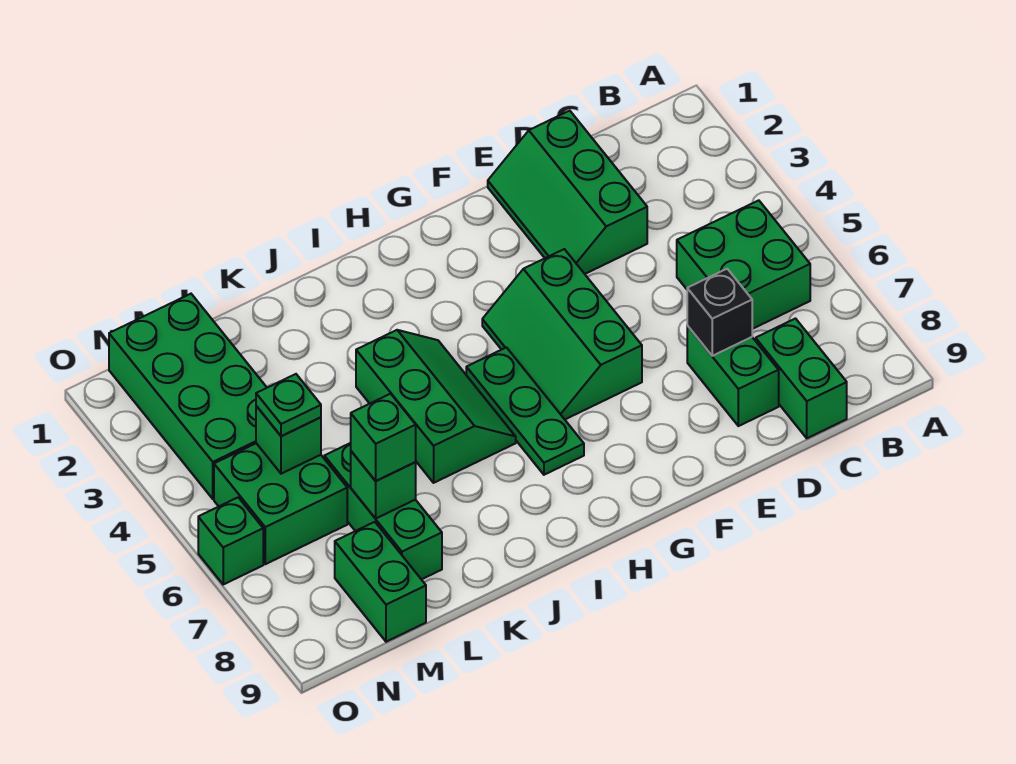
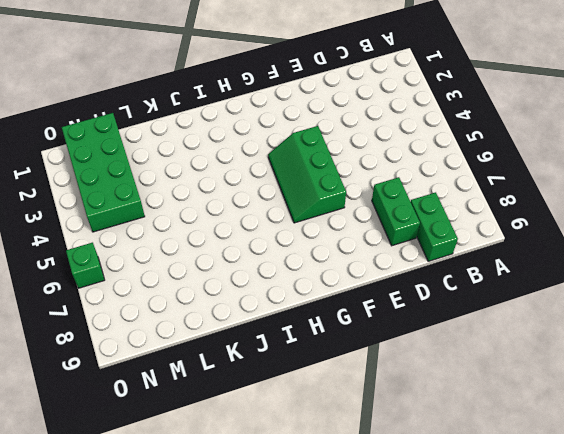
none -> green 2x2 brick [677,200,810,329]
none -> green 2x3 slope [488,111,647,274]
none -> green 1x3 plate [466,347,584,475]

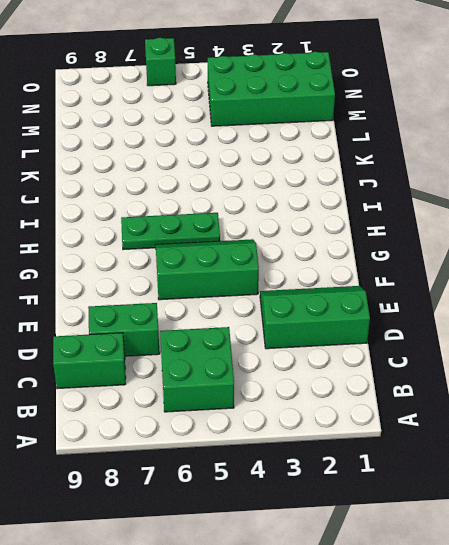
none -> green 2x3 slope [356,330,516,483]
none -> green 1x3 brick [324,443,442,580]
none -> green 2x2 brick [214,443,347,564]

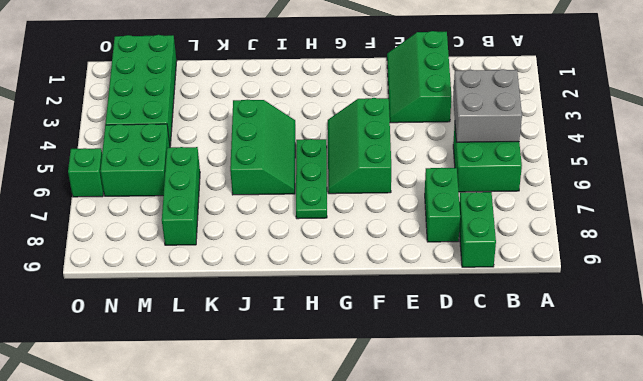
grey 2x2 brick [453,69,522,142] -> none
none -> green 1x2 brick [335,522,426,642]
none -> black 1x1 brick [687,269,752,356]
none -> green 1x1 brick [351,451,416,519]

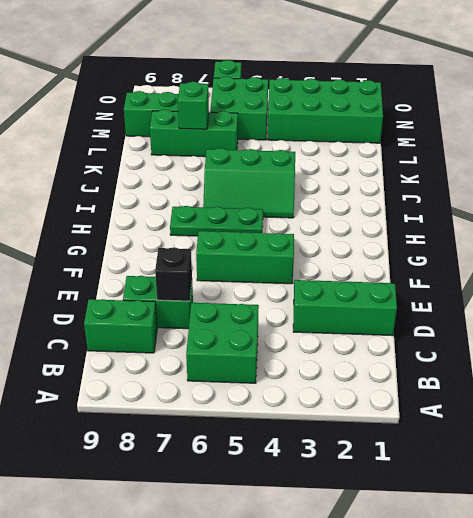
none -> green 1x1 brick [256,406,321,474]
none -> green 1x1 brick [351,394,416,481]
none -> green 1x1 plate [256,374,321,436]

